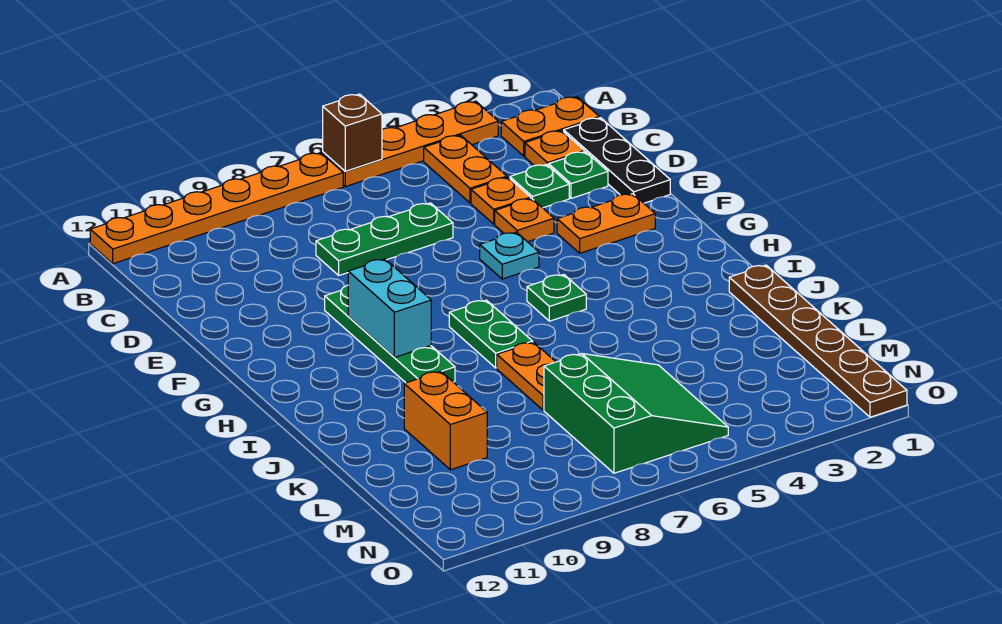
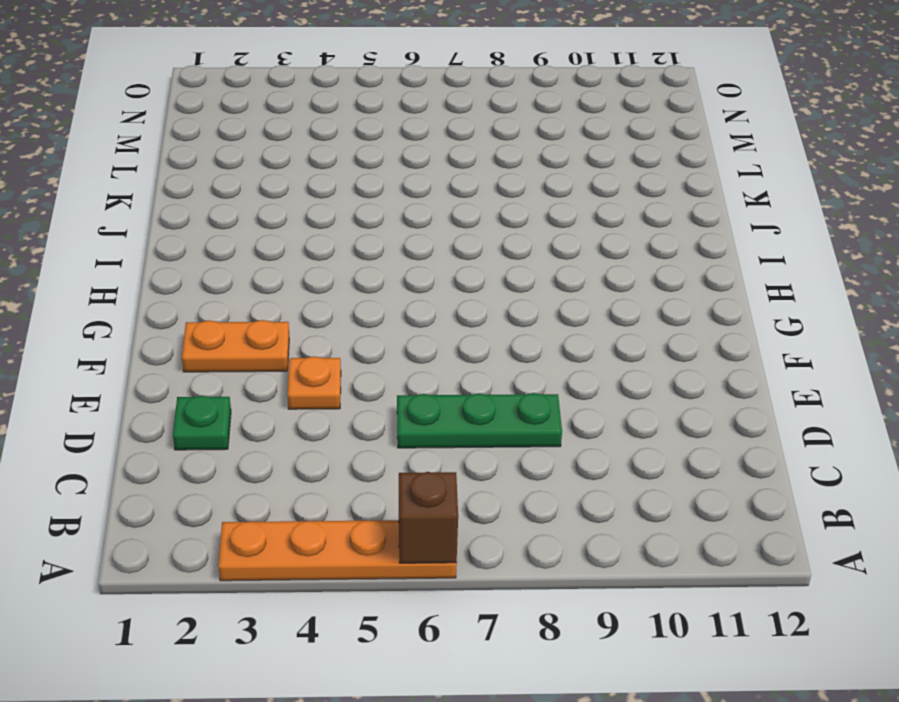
none -> orange 1x6 plate [90,153,343,264]
none -> orange 1x2 plate [501,97,599,156]
none -> orange 1x2 plate [424,135,507,203]

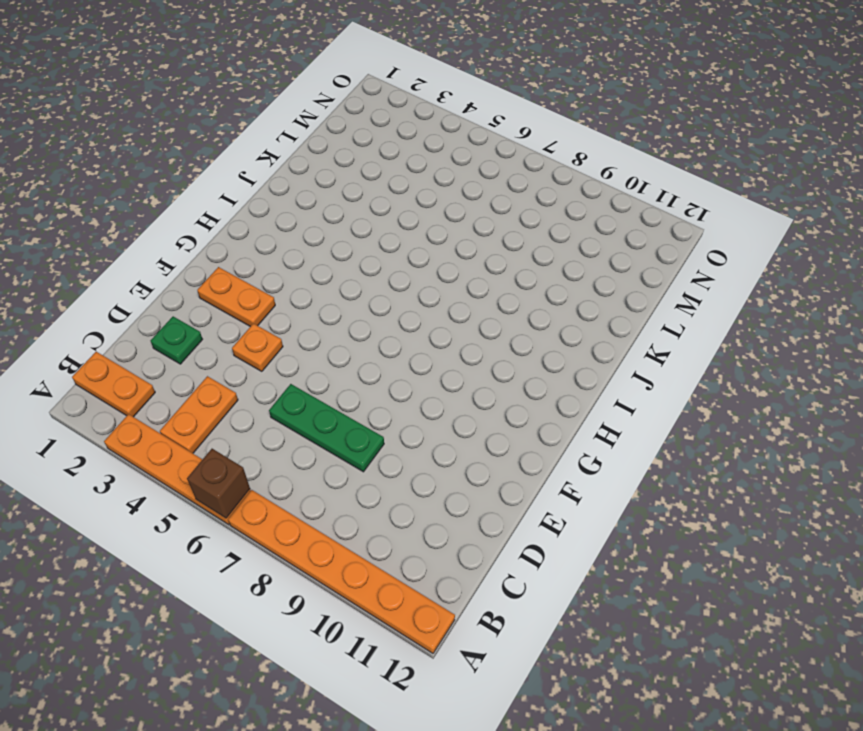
none -> black 1x3 plate [564,118,670,203]
none -> orange 1x1 plate [525,130,584,166]
none -> green 1x1 plate [510,164,569,208]

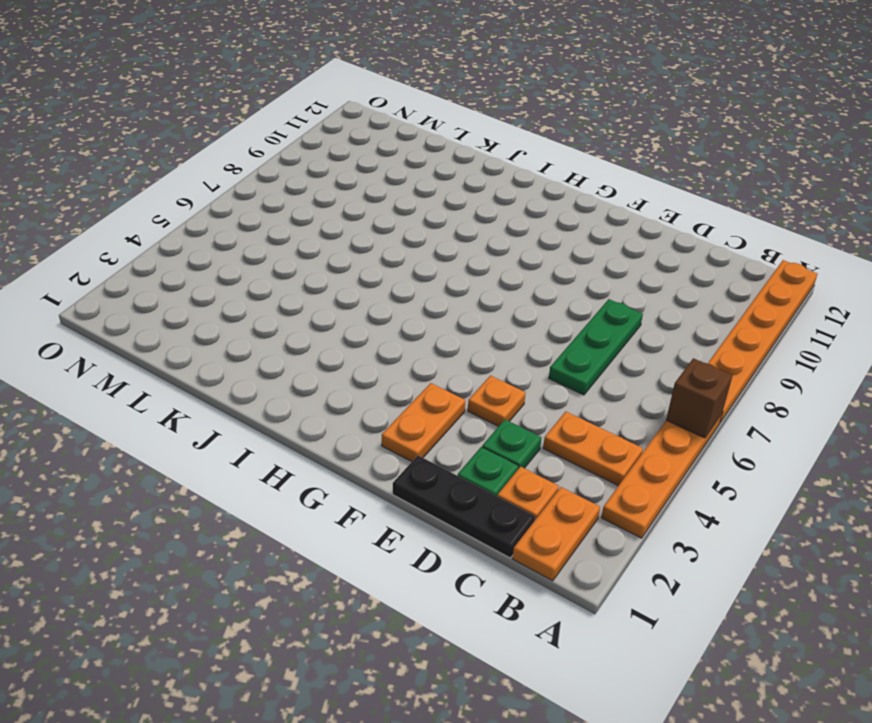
none -> orange 1x1 plate [471,177,531,224]
none -> cyan 1x1 plate [480,232,539,279]
none -> green 1x4 plate [325,285,455,383]

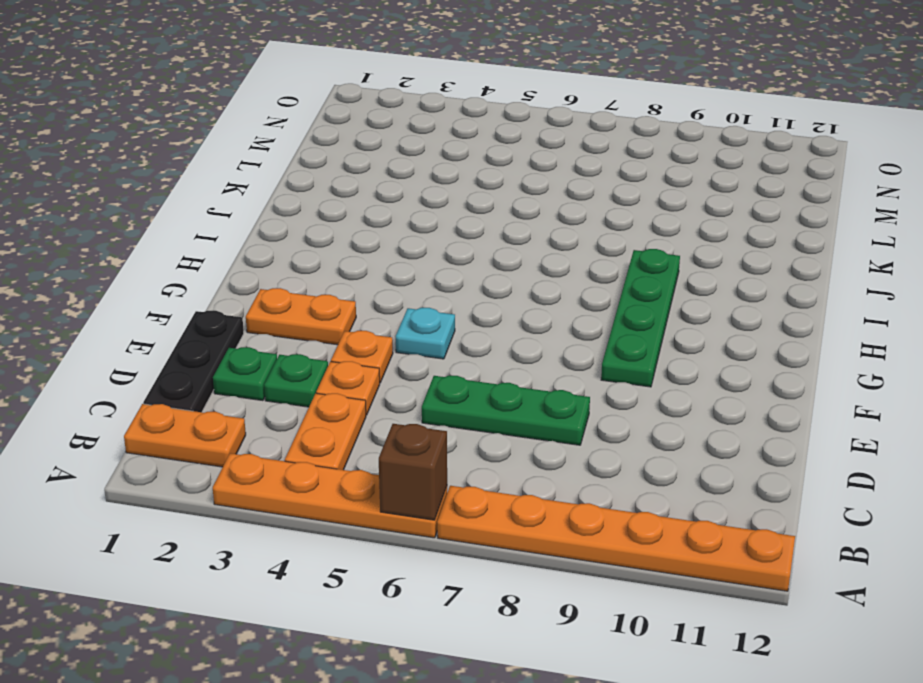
none -> orange 1x1 plate [525,130,584,166]
none -> green 1x1 plate [527,274,586,321]
none -> green 1x2 plate [449,300,533,368]

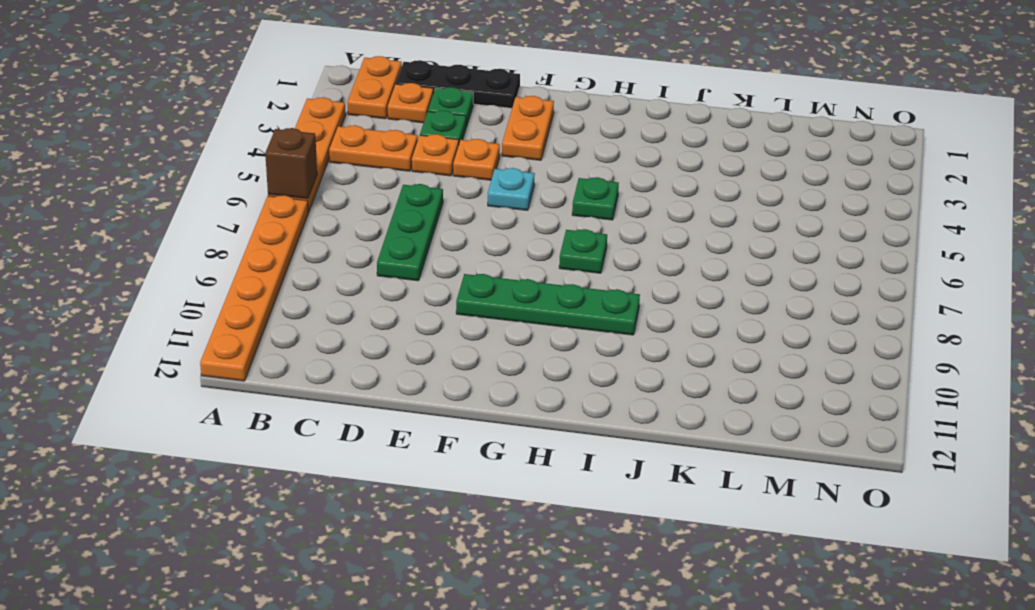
green 1x1 plate [559,229,607,273] -> green 1x2 plate [449,300,533,368]
none -> brown 1x6 plate [729,265,907,417]
none -> orange 1x2 plate [497,342,555,410]
none -> orange 1x2 brick [404,371,487,470]

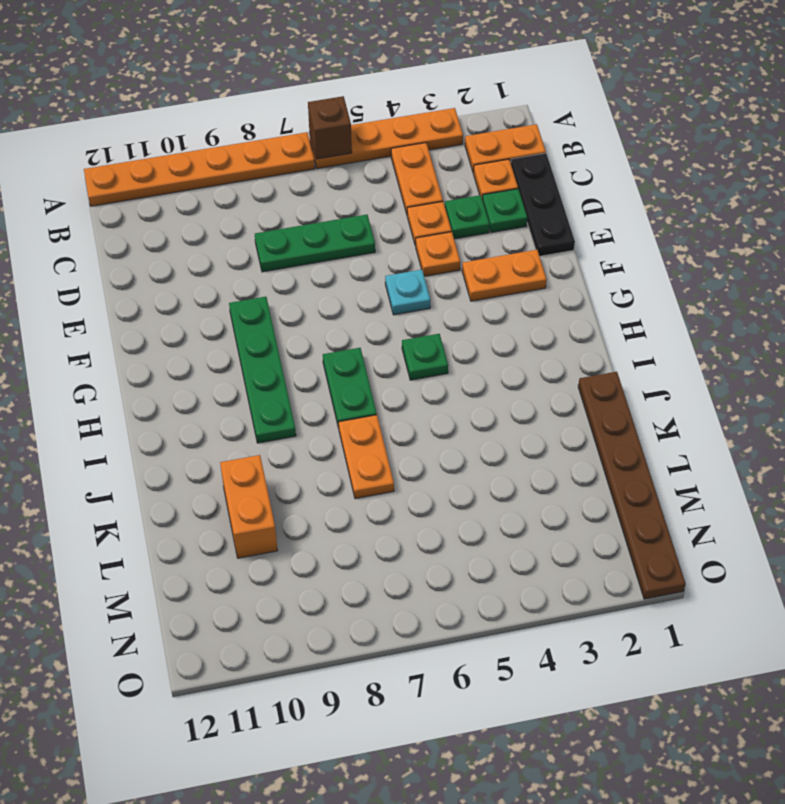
none -> green 3x3 slope [544,354,728,473]
none -> cyan 1x2 brick [348,259,431,357]

